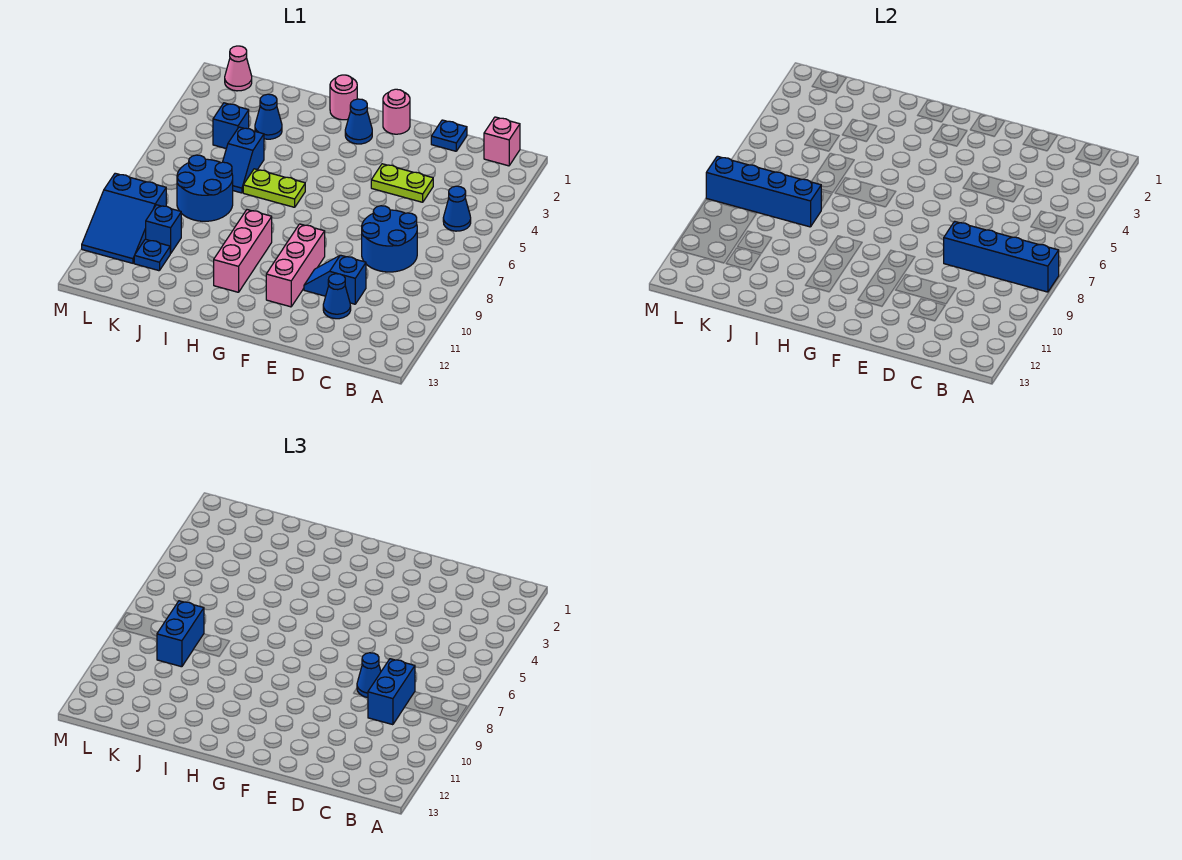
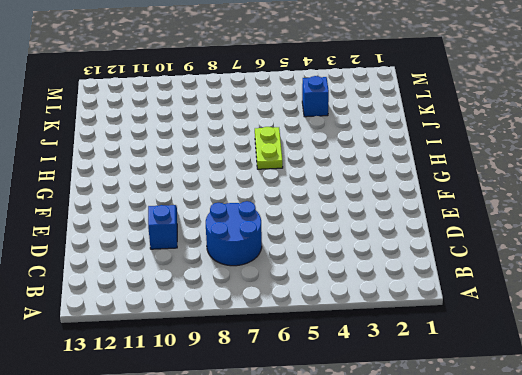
none -> pink 1x1 brick [484,117,520,166]
none -> blue 1x1 cone [443,186,471,231]
none -> blue 1x1 plate [431,120,467,151]

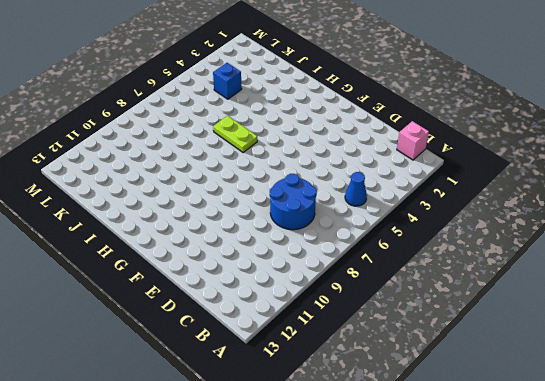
none -> blue 1x1 plate [431,120,467,151]
none -> lime 1x2 plate [371,164,433,202]
none -> blue 1x2 slope [304,255,366,304]

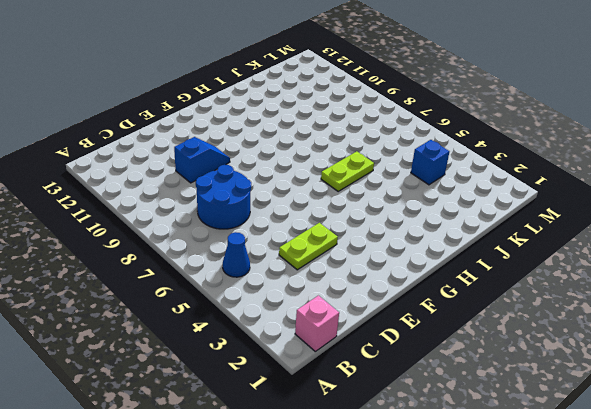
none -> blue 1x1 plate [431,120,467,151]
none -> blue 1x1 cone [323,274,351,319]
none -> pink 1x1 round brick [383,89,410,134]

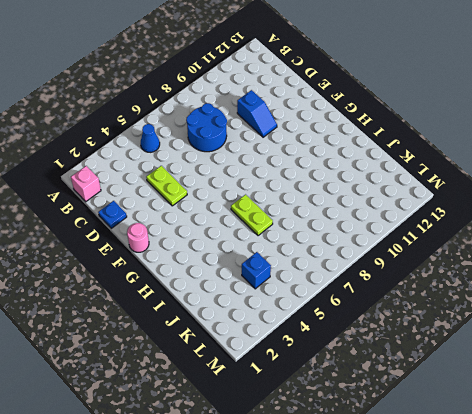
none -> blue 1x1 cone [323,274,351,319]
none -> pink 1x3 brick [266,224,325,307]
none -> blue 1x1 cone [345,99,372,144]

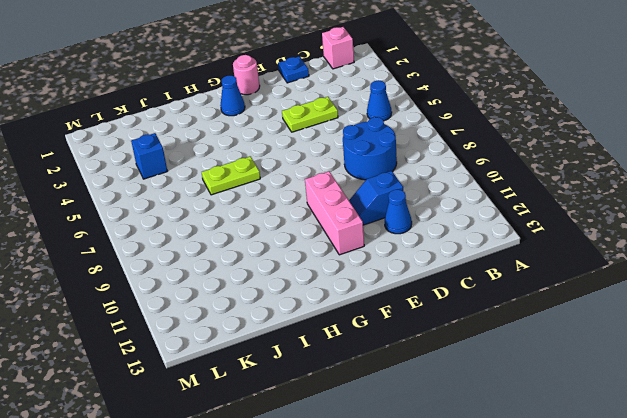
none -> pink 1x1 round brick [330,75,357,120]
none -> pink 1x3 brick [214,210,272,292]
none -> blue 1x1 cone [255,94,282,139]

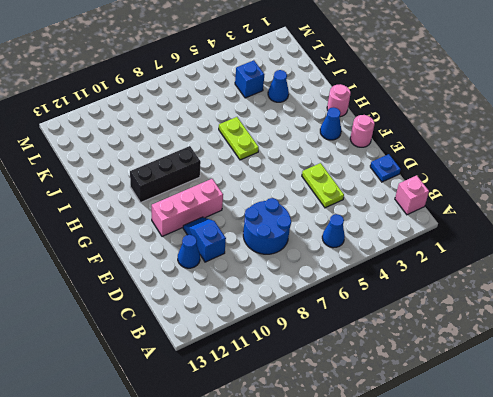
black 1x3 brick [130,146,201,203] -> pink 1x3 brick [214,210,272,292]
none -> blue 1x2 slope [223,127,264,193]
none -> blue 2x2 round brick [177,155,233,221]
none -> blue 1x1 brick [146,205,181,253]

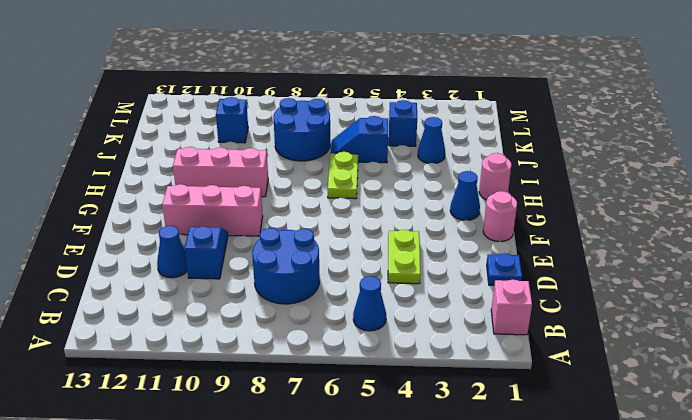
none -> blue 1x1 plate [134,239,171,271]
none -> pink 1x1 cone [225,46,252,91]
none -> blue 2x3 slope [82,173,166,263]

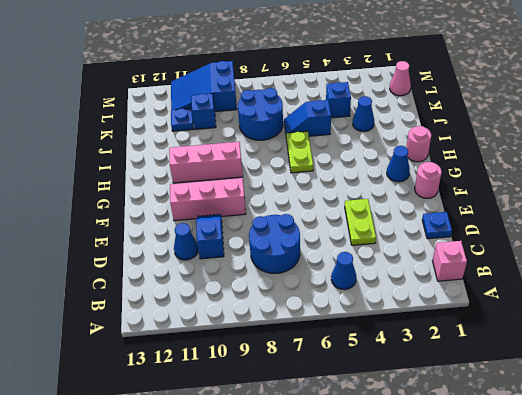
none -> blue 1x4 brick [944,221,1059,292]
none -> blue 1x4 brick [706,156,822,227]
none -> blue 1x2 brick [368,659,415,725]

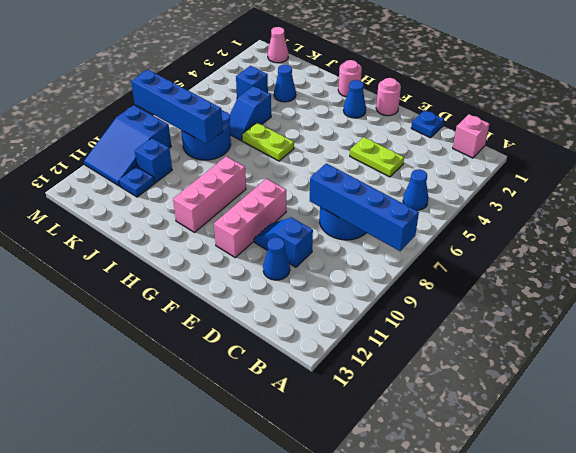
none -> blue 1x2 brick [368,659,415,725]
none -> blue 1x1 cone [357,653,381,697]
none -> blue 1x2 brick [157,601,204,667]

